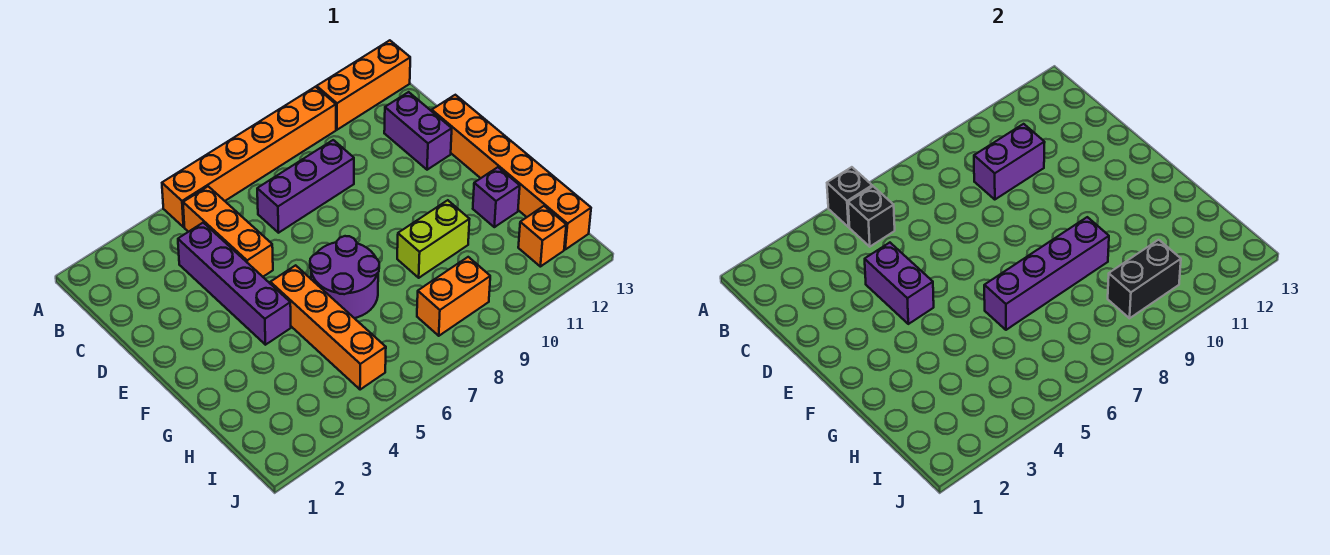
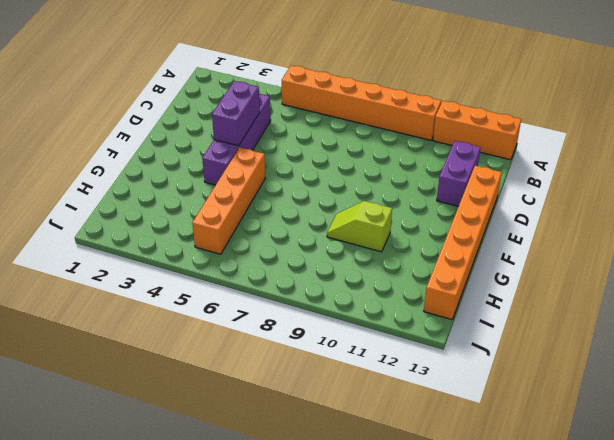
lime 1x2 slope [327,201,392,252] -> lime 1x2 brick [397,200,469,278]
none -> orange 1x3 brick [183,186,273,277]
none -> purple 1x3 brick [257,140,354,233]
none -> purple 2x2 round brick [310,236,379,318]

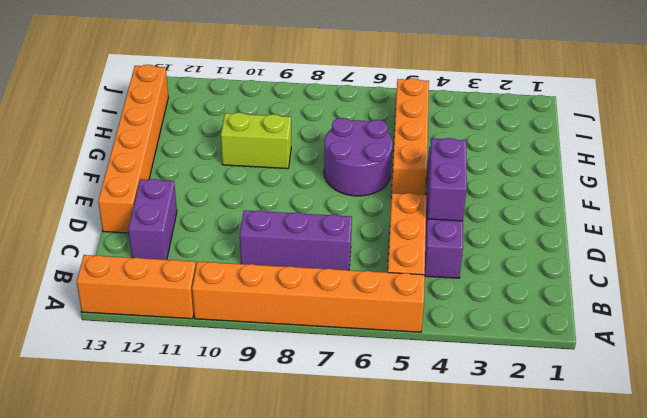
none -> purple 1x1 brick [473,167,520,227]
none -> orange 1x2 brick [417,257,490,336]
none -> orange 1x1 brick [518,206,566,267]

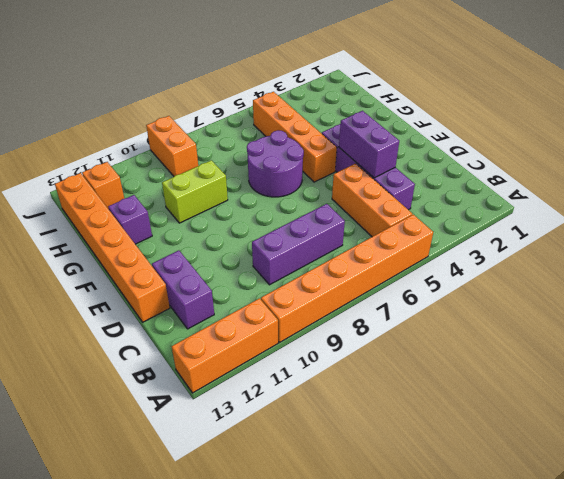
orange 1x2 brick [146,116,198,176] -> orange 1x2 brick turned to [417,257,490,336]
none -> black 1x1 brick [827,167,872,227]
none -> black 1x1 brick [848,186,895,247]
none -> purple 1x2 brick [974,124,1045,200]

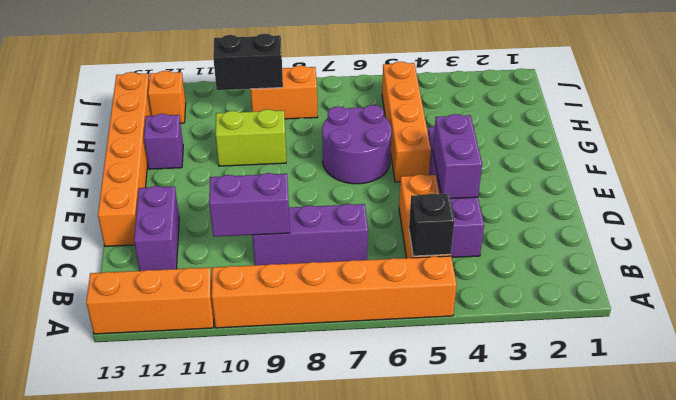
none -> black 1x1 brick [827,167,872,227]
none -> purple 1x4 brick [984,217,1109,330]

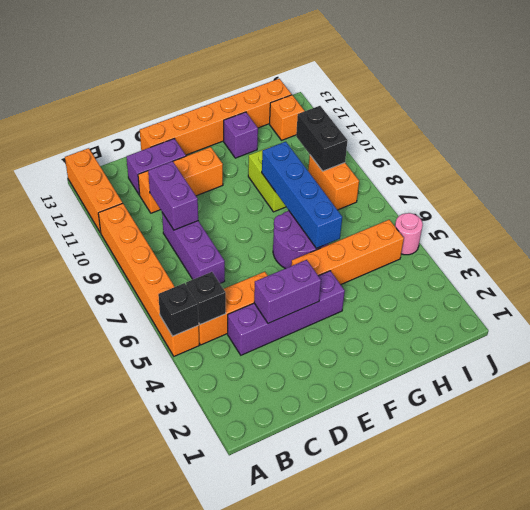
orange 1x3 brick [138,147,223,213] -> none
blue 1x4 brick [262,142,342,248] -> purple 1x4 brick [984,217,1109,330]
pink 1x1 round brick [395,213,423,255] -> none

